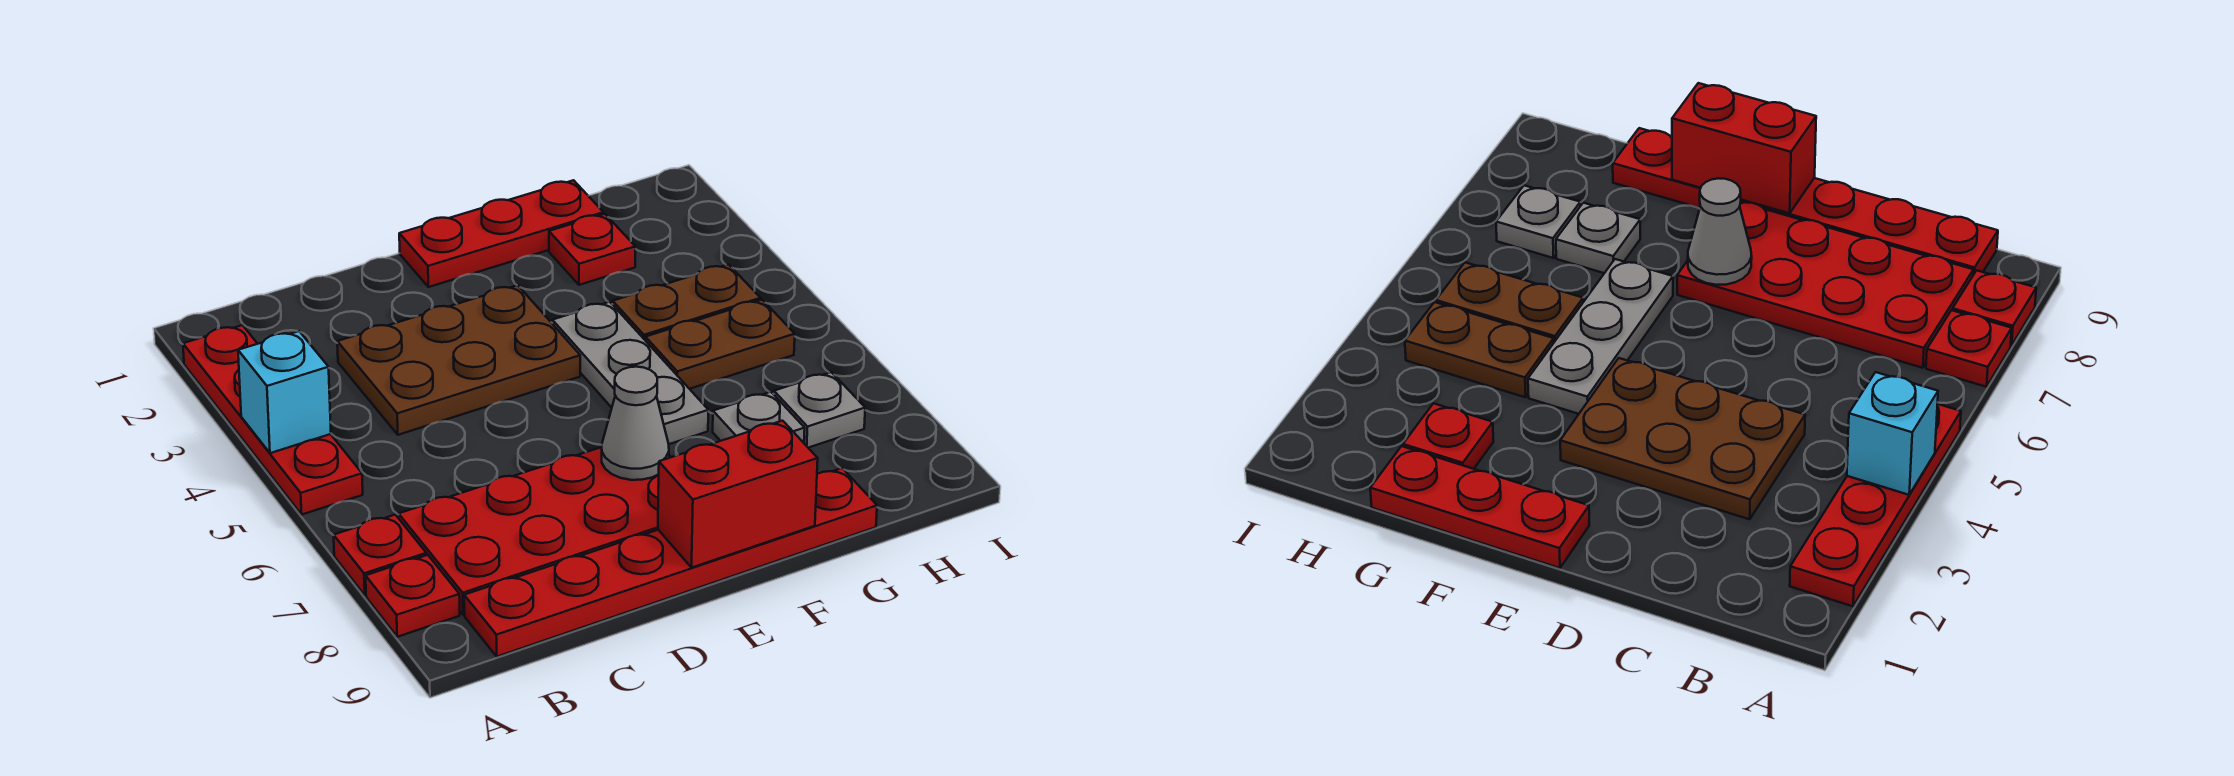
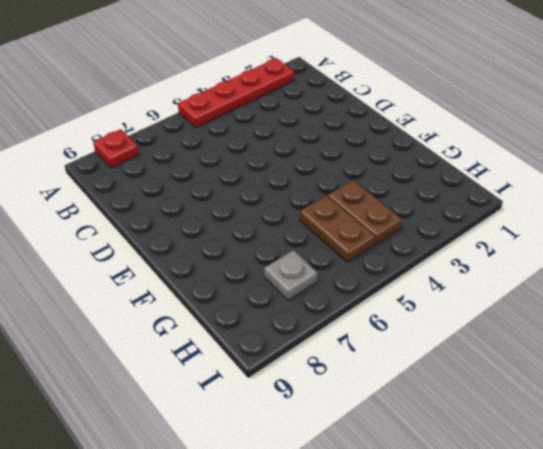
none -> red 1x1 plate [334,515,426,595]
none -> red 2x4 plate [399,447,671,615]
none -> red 1x6 plate [464,468,877,657]

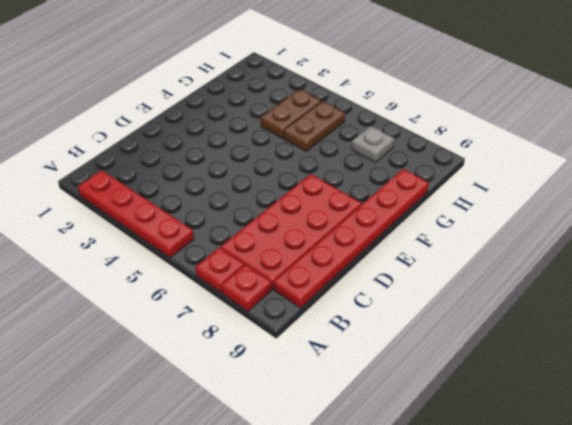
none -> brown 2x3 plate [337,285,580,435]
none -> red 1x3 plate [399,180,603,287]
none -> grey 1x3 plate [552,302,708,444]

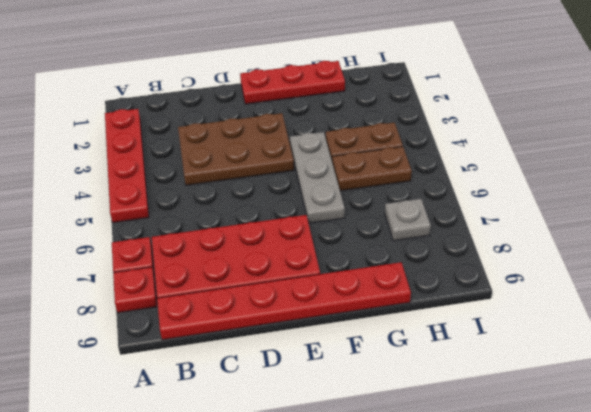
none -> red 1x1 plate [549,214,635,285]
none -> grey 1x1 plate [713,392,805,443]
none -> cyan 1x1 brick [238,331,331,453]

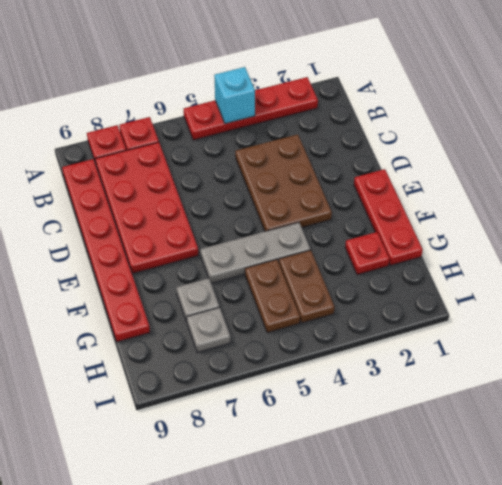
none -> grey 1x1 cone [602,367,669,480]
none -> red 1x2 brick [658,421,818,568]

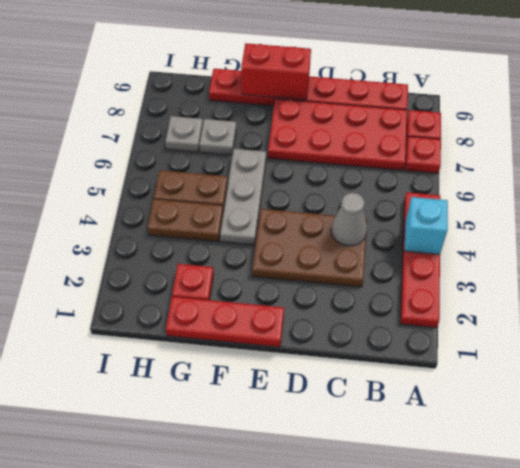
grey 1x1 cone [331,193,367,246] -> grey 1x1 cone moved to [602,367,669,480]

